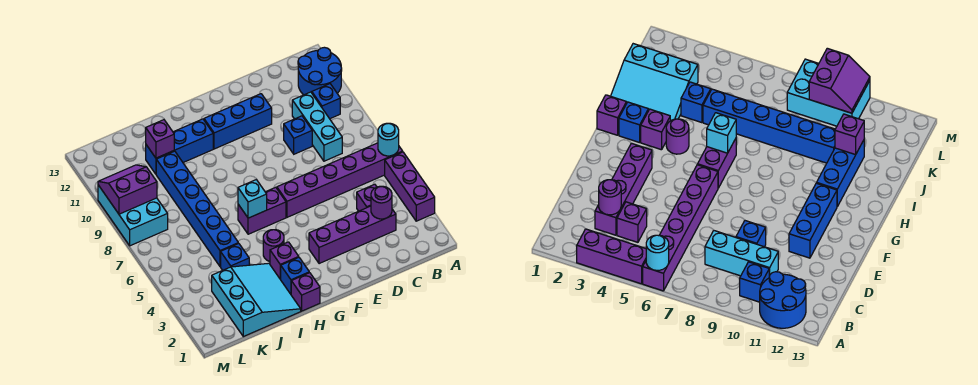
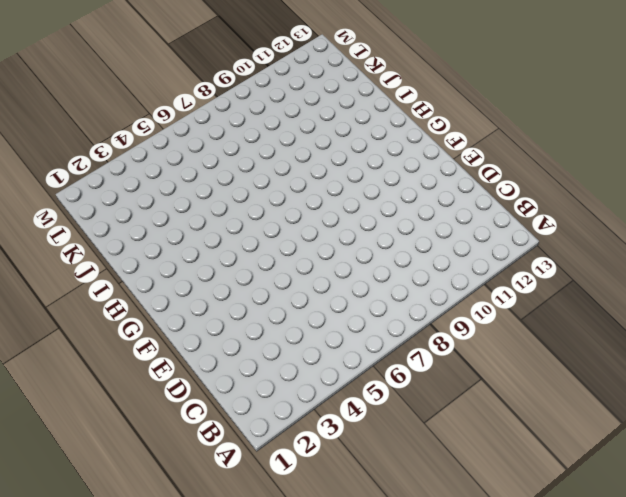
none -> purple 1x3 brick [385,152,435,221]
none -> purple 1x6 brick [277,143,403,217]
none -> blue 2x2 round brick [298,47,342,95]

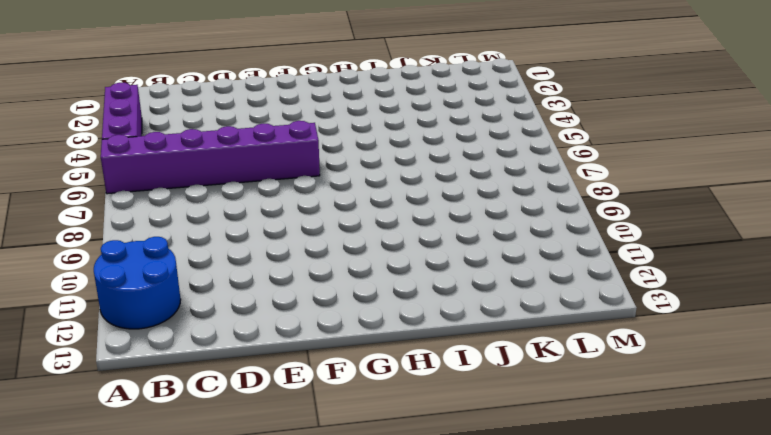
none -> blue 1x1 brick [312,84,340,119]
none -> purple 1x4 brick [309,206,396,264]
none -> purple 1x1 brick [357,184,377,211]

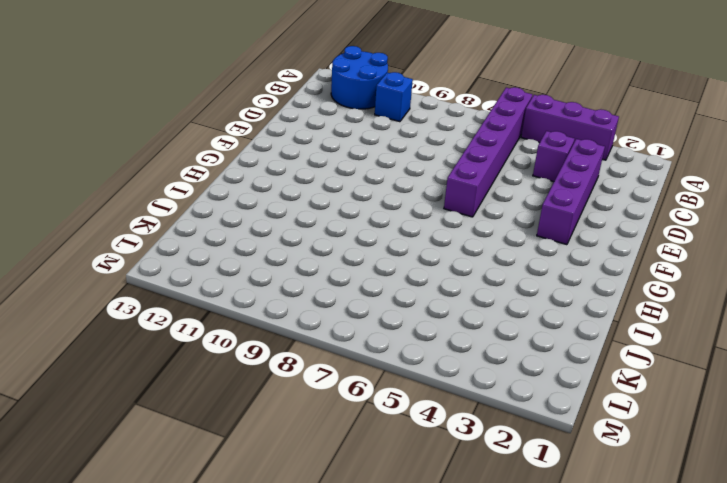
none -> cyan 1x3 brick [292,92,342,161]
none -> blue 1x1 brick [284,116,312,154]
none -> blue 1x3 brick [204,94,272,149]

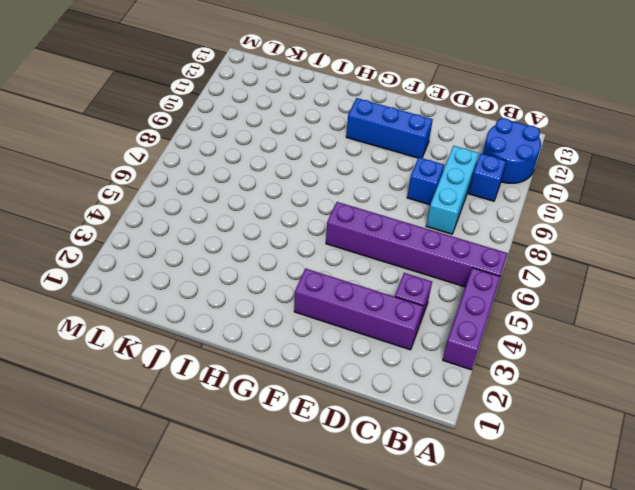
none -> purple 1x2 brick [238,187,286,234]
none -> purple 1x1 brick [291,273,320,311]
none -> blue 1x1 brick [280,258,309,294]

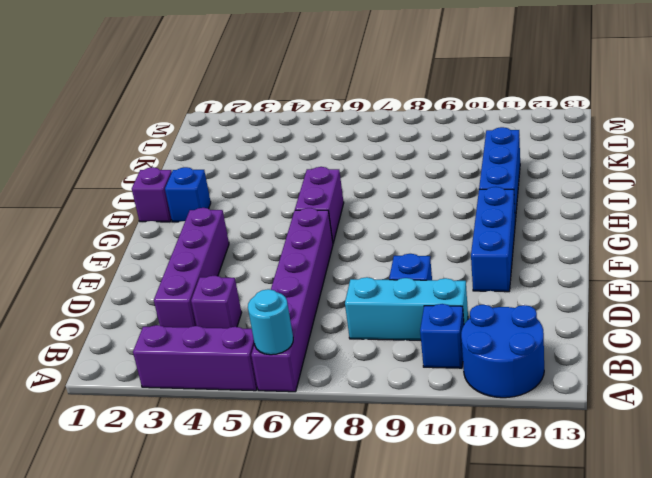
none -> purple 1x1 brick [270,242,299,279]
none -> purple 1x1 round brick [263,230,284,262]
none -> cyan 3x3 slope [212,263,301,337]

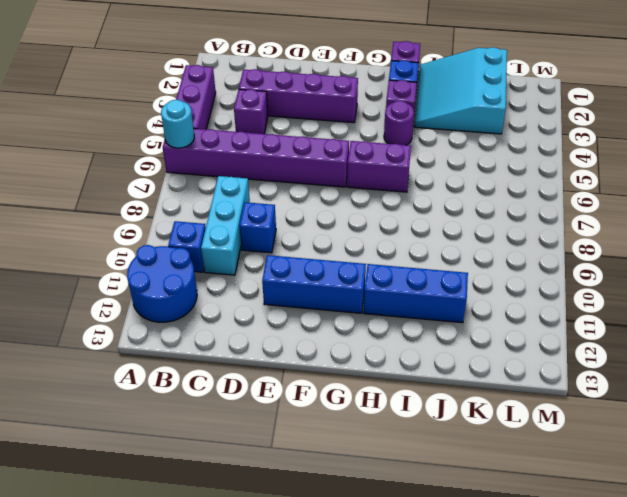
none -> blue 1x1 brick [221,243,249,270]
none -> blue 1x6 brick [156,151,238,267]
none -> cyan 2x3 brick [98,185,168,246]

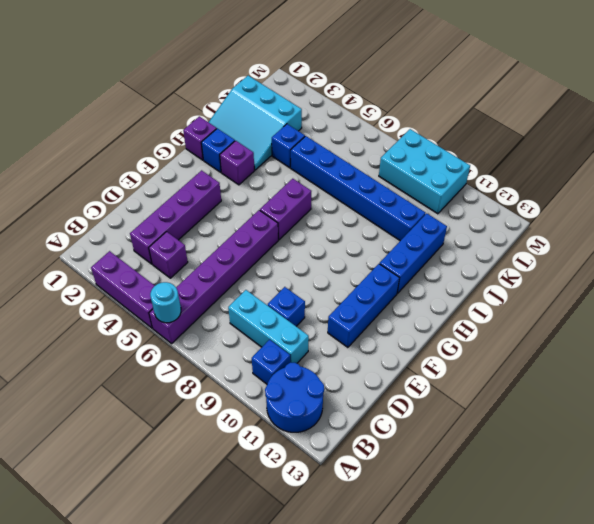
none -> purple 1x1 round brick [263,230,284,262]
none -> purple 1x1 round brick [371,186,392,219]
none -> cyan 1x1 brick [238,180,267,218]

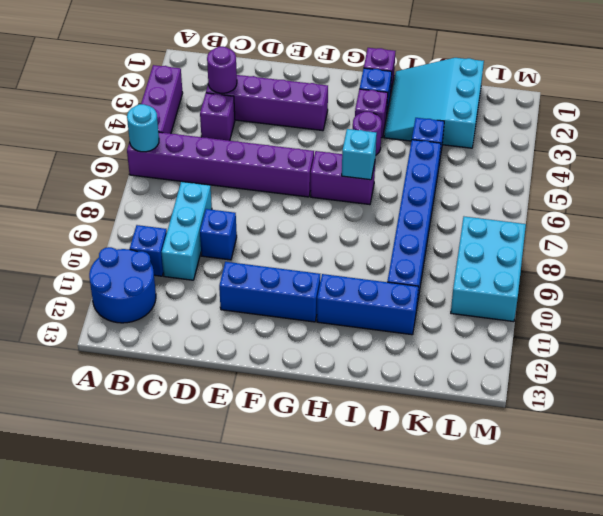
none -> purple 1x1 brick [146,120,174,158]
none -> purple 2x2 slope [98,165,157,214]

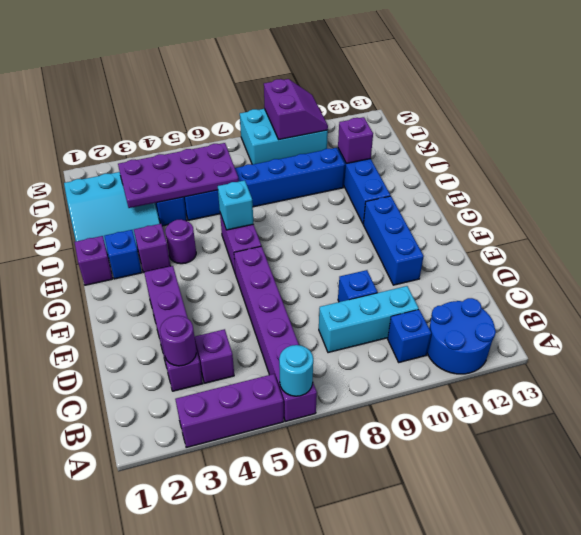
purple 2x4 plate [118,143,239,208] -> none

